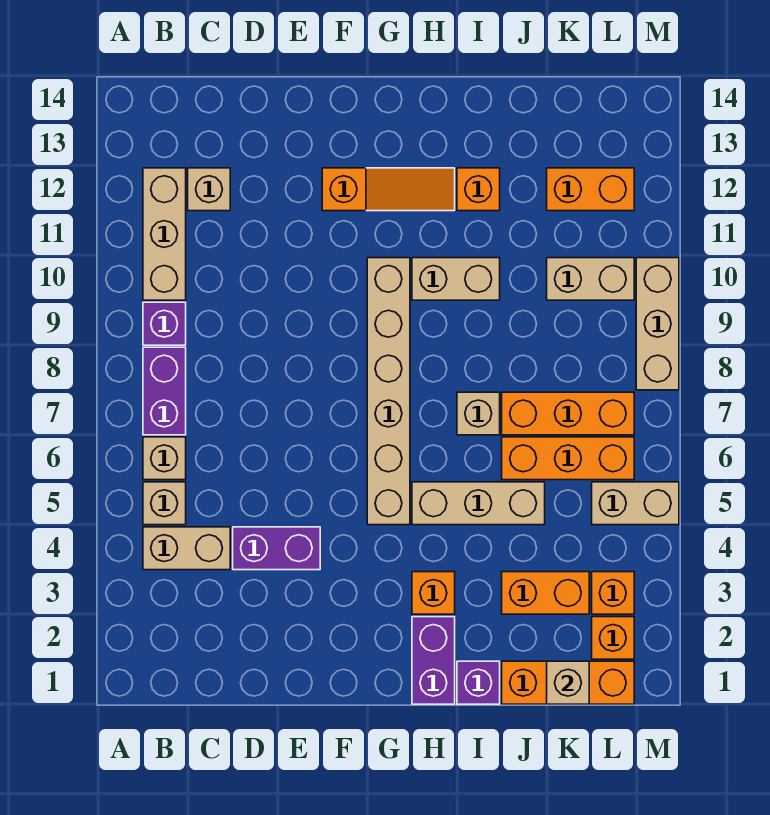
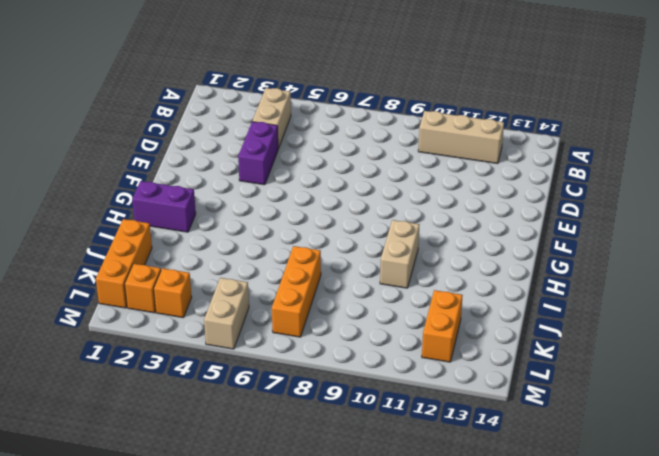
none -> tan 1x1 brick [143,482,186,525]
none -> tan 1x1 brick [143,437,186,480]
none -> purple 1x2 brick [143,347,186,435]

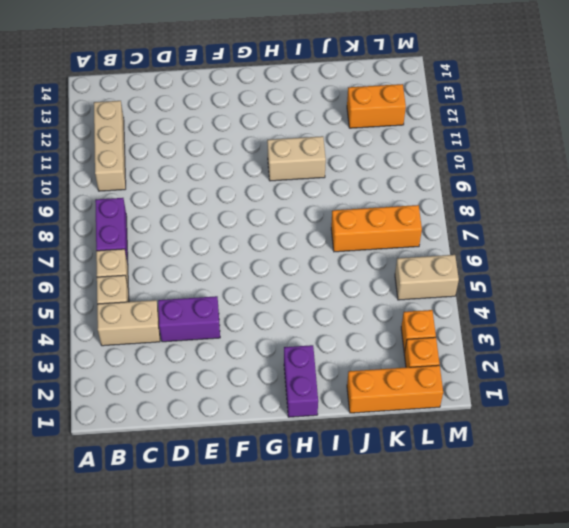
none -> purple 1x1 brick [143,302,186,345]
none -> tan 1x1 brick [188,168,230,211]
none -> orange 1x3 slope [322,168,455,211]

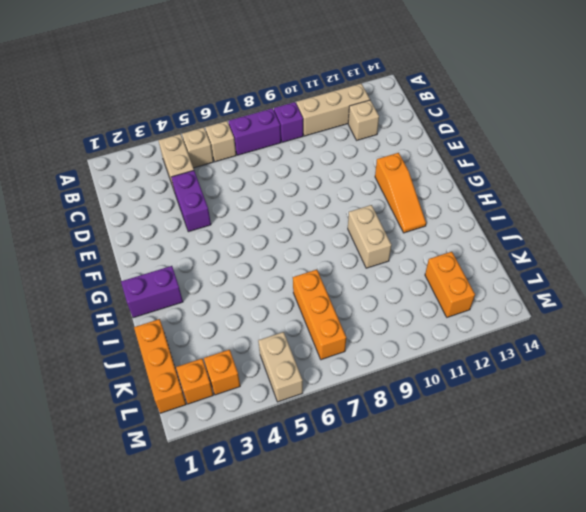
none -> tan 1x6 brick [367,258,410,525]
none -> orange 1x1 brick [412,572,455,614]
none -> tan 1x3 brick [412,482,545,525]

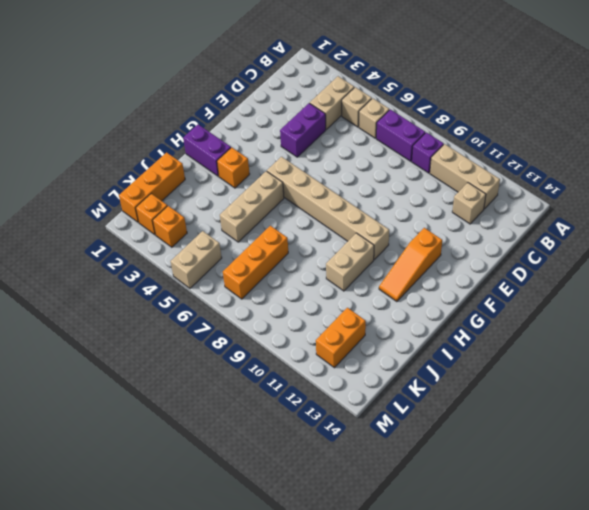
none -> purple 1x1 brick [457,661,500,704]
none -> tan 1x1 brick [457,392,500,435]
none -> orange 1x1 brick [457,168,500,211]

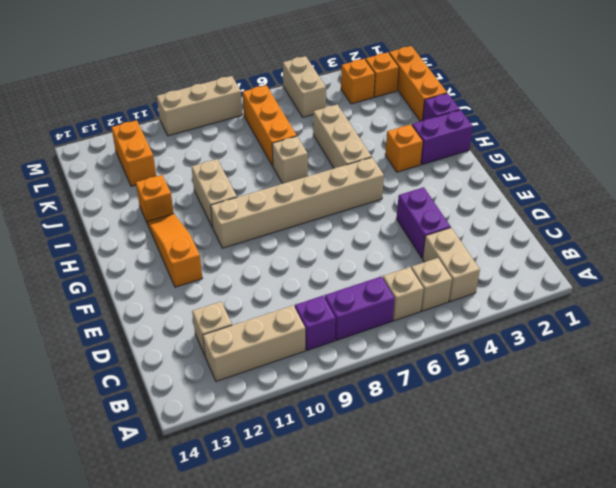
none -> orange 1x2 brick [502,572,589,614]
none -> orange 1x3 brick [502,437,634,480]
none -> tan 1x2 brick [547,258,634,300]

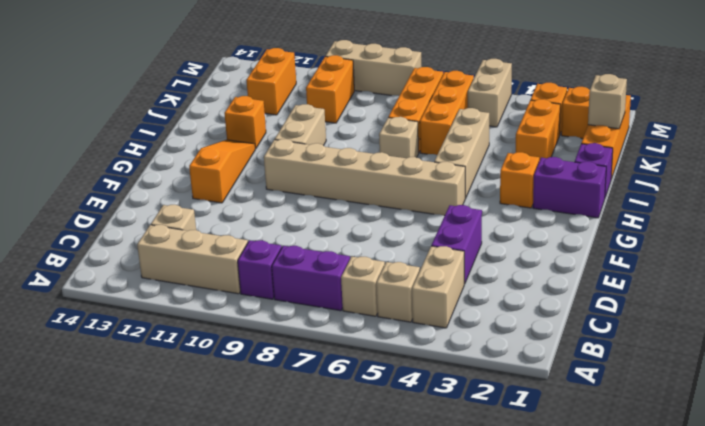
orange 1x2 brick [306,55,354,123] -> tan 1x2 brick [547,258,634,300]

